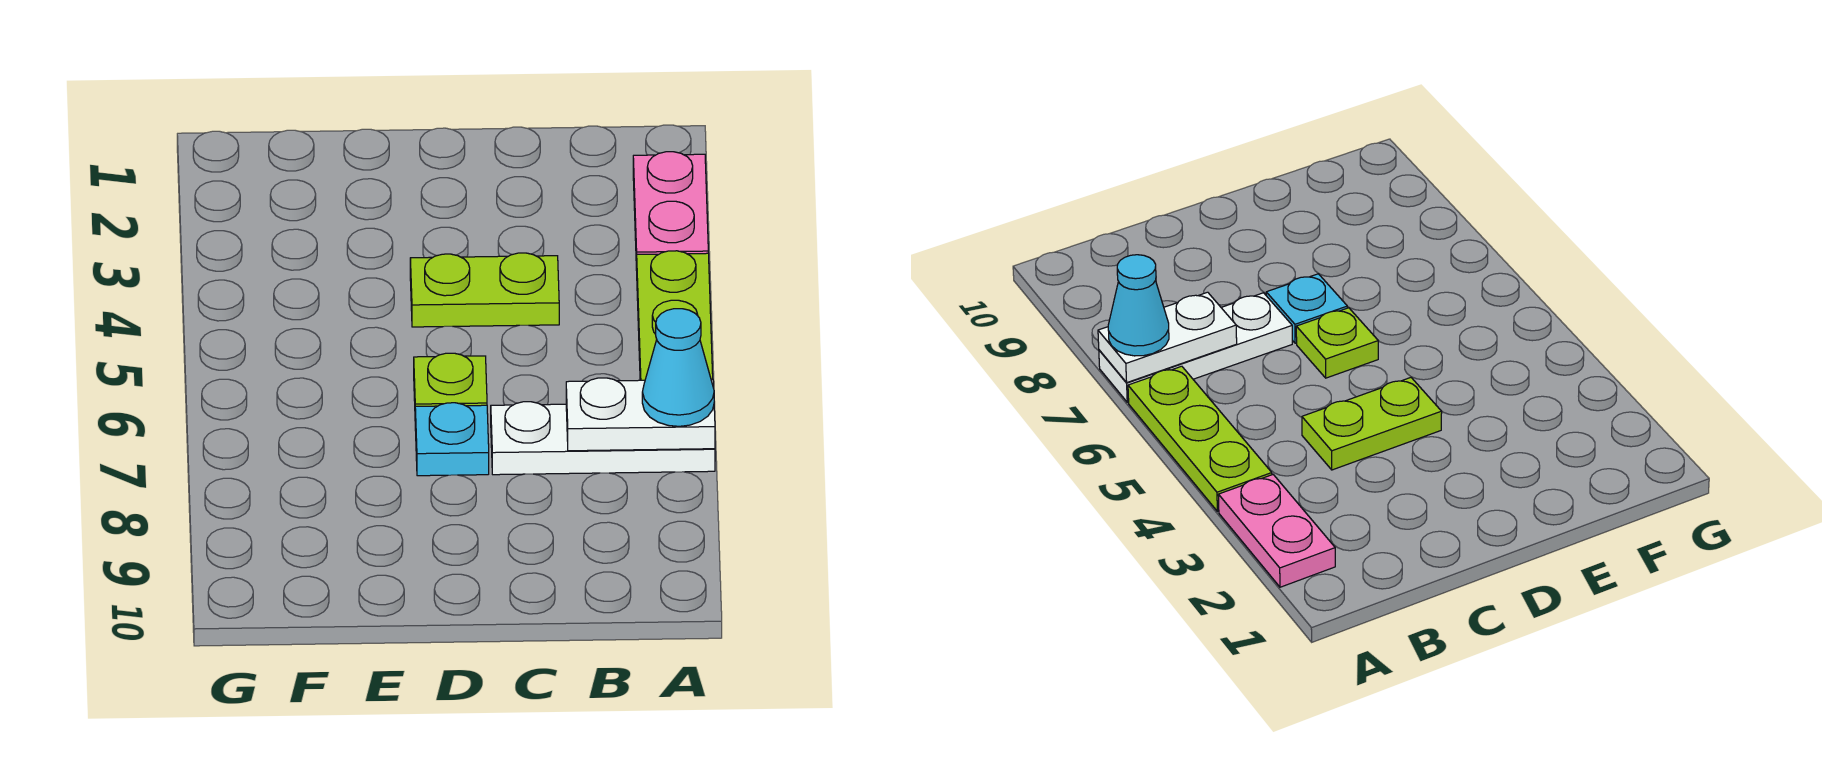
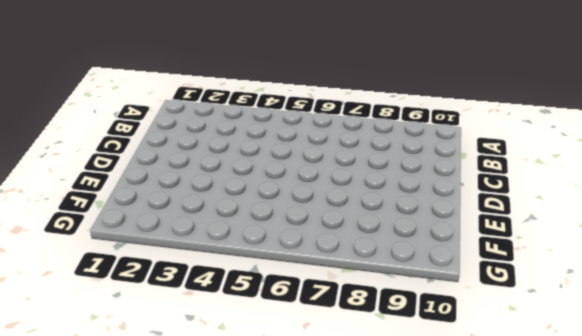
none -> pink 1x2 plate [633,152,708,270]
none -> lime 1x3 plate [637,251,713,380]

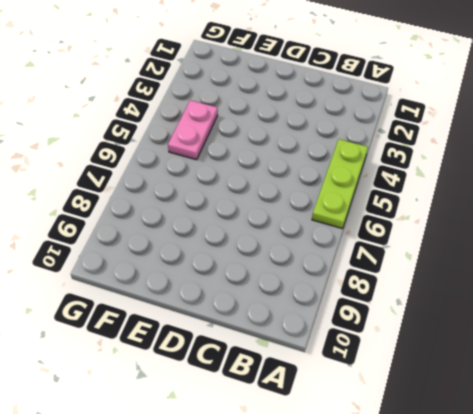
pink 1x2 plate [168,100,218,160] -> pink 1x2 plate moved to [633,152,708,270]
none -> white 1x3 plate [491,402,715,475]
none -> lime 1x2 plate [410,253,559,327]

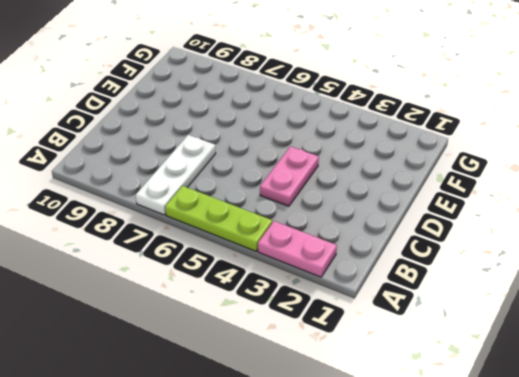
pink 1x2 plate [260,146,319,206] -> lime 1x2 plate [410,253,559,327]
none -> lime 1x1 plate [414,353,487,406]
none -> cyan 1x1 plate [415,403,489,476]

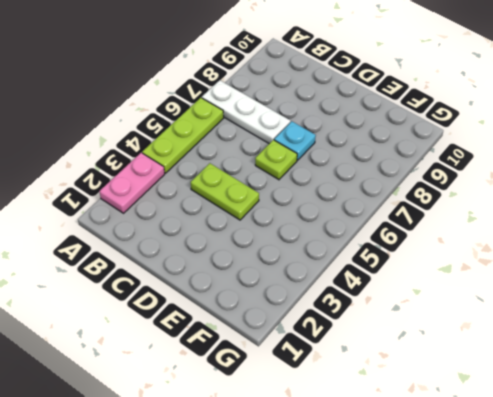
none -> white 1x2 plate [566,378,715,451]
none -> cyan 1x1 cone [642,309,714,426]

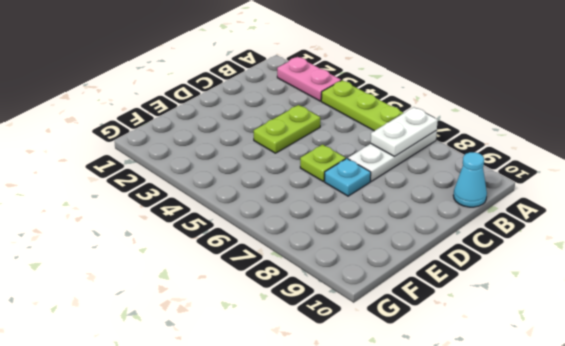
cyan 1x1 cone [453,152,487,207] -> cyan 1x1 cone moved to [642,309,714,426]

